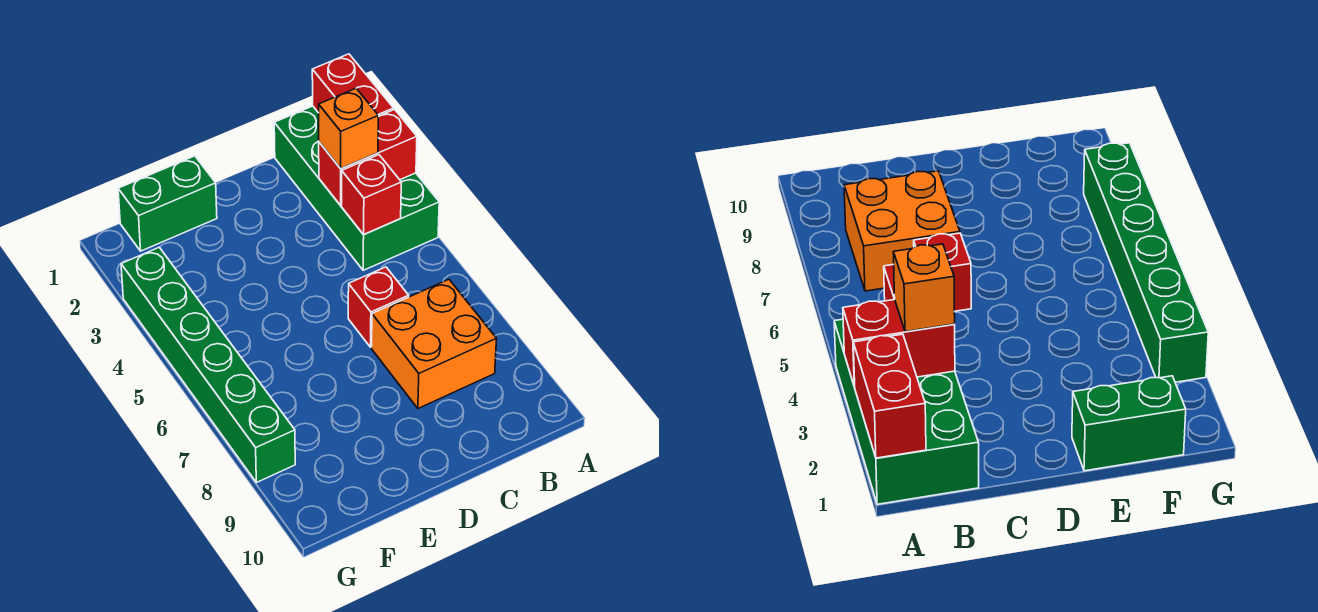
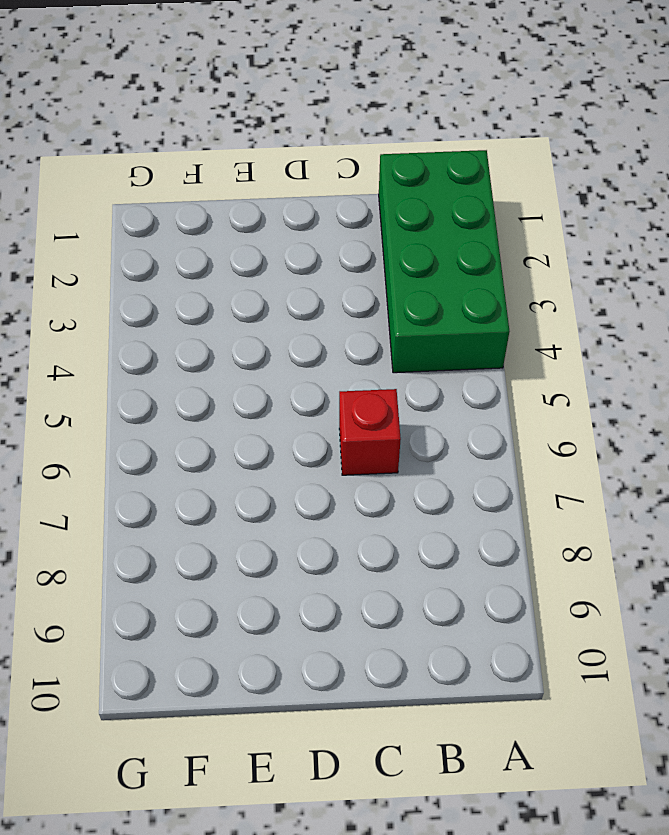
none -> orange 2x2 brick [372,279,497,409]
none -> green 1x2 brick [118,156,217,251]

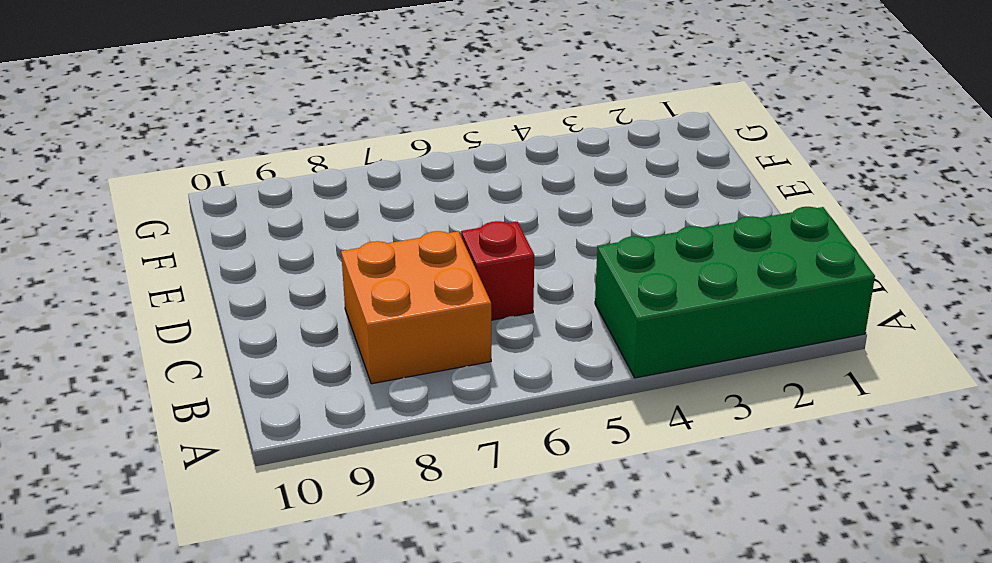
none -> green 1x2 brick [118,156,217,251]
none -> green 1x6 brick [121,247,295,483]

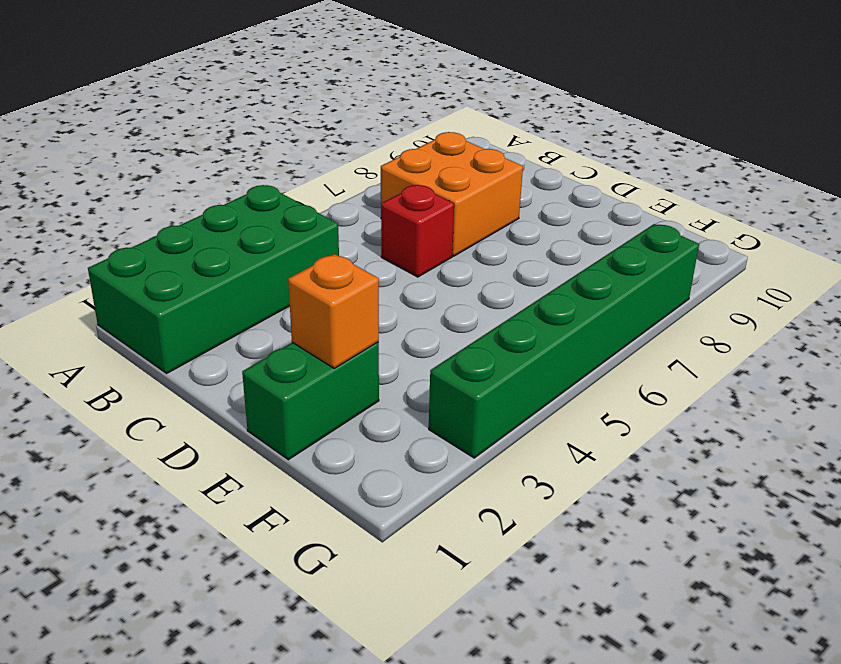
green 1x2 brick [242,342,379,460] -> green 1x2 brick turned to [118,156,217,251]
orange 1x1 brick [288,254,379,368] -> orange 1x1 brick moved to [319,88,379,169]
none -> red 1x2 brick [312,54,394,116]
none -> red 1x2 brick [319,109,417,205]

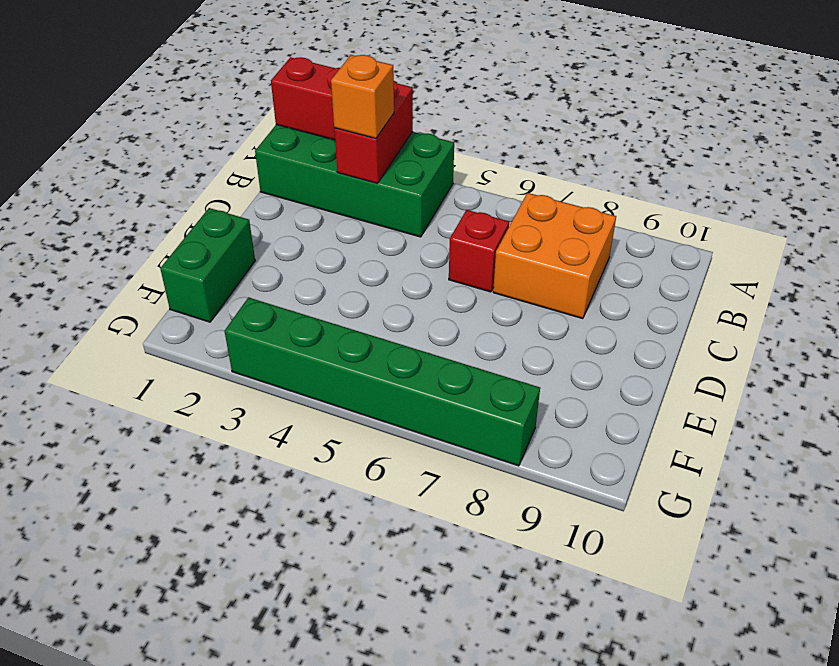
none -> red 1x1 brick [342,155,401,235]

